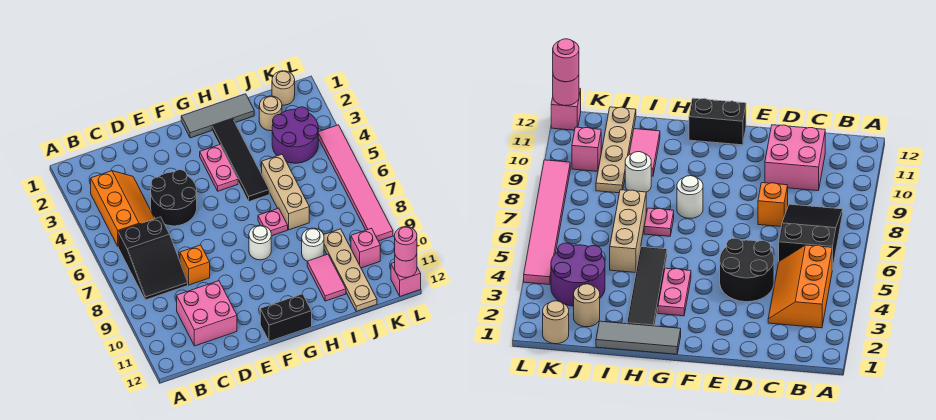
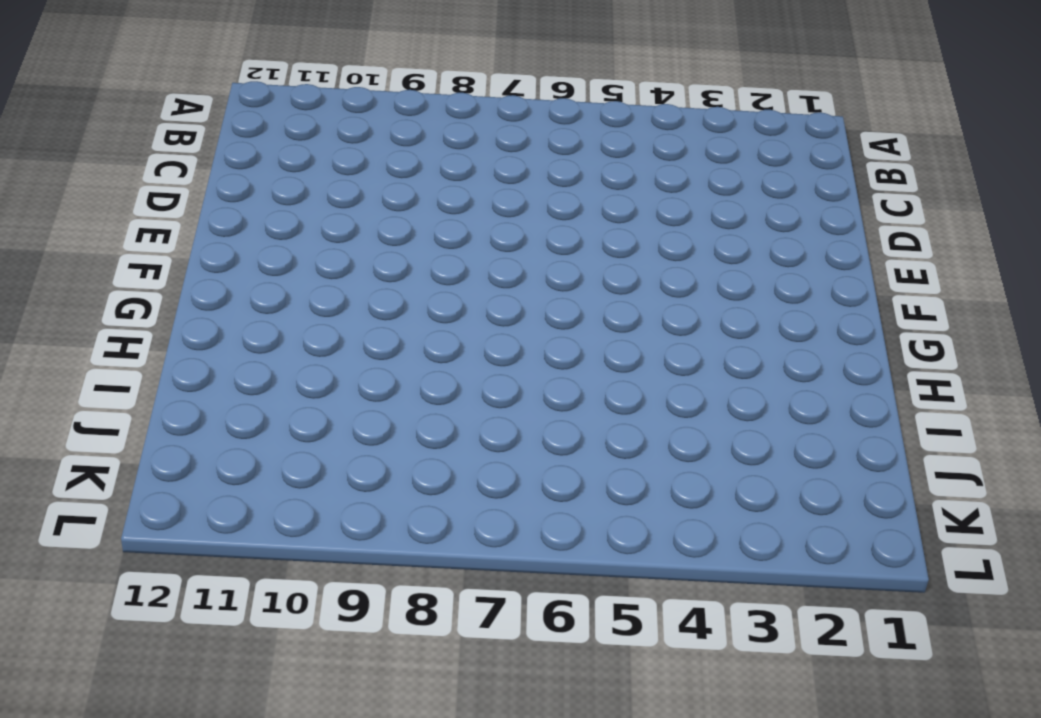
none -> orange 2x3 slope [91,171,155,246]
none -> black 2x3 slope [118,217,188,300]
none -> pink 2x2 brick [177,281,237,346]

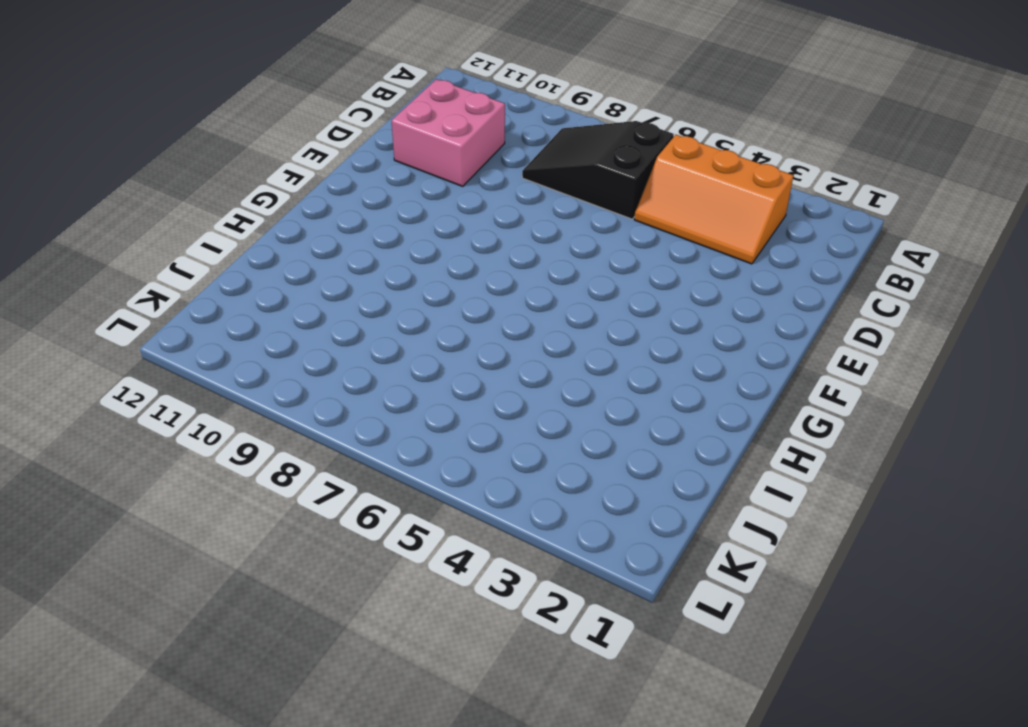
none -> black 2x2 round brick [151,170,197,226]
none -> orange 1x1 brick [180,245,210,285]
none -> black 1x2 brick [260,294,312,341]

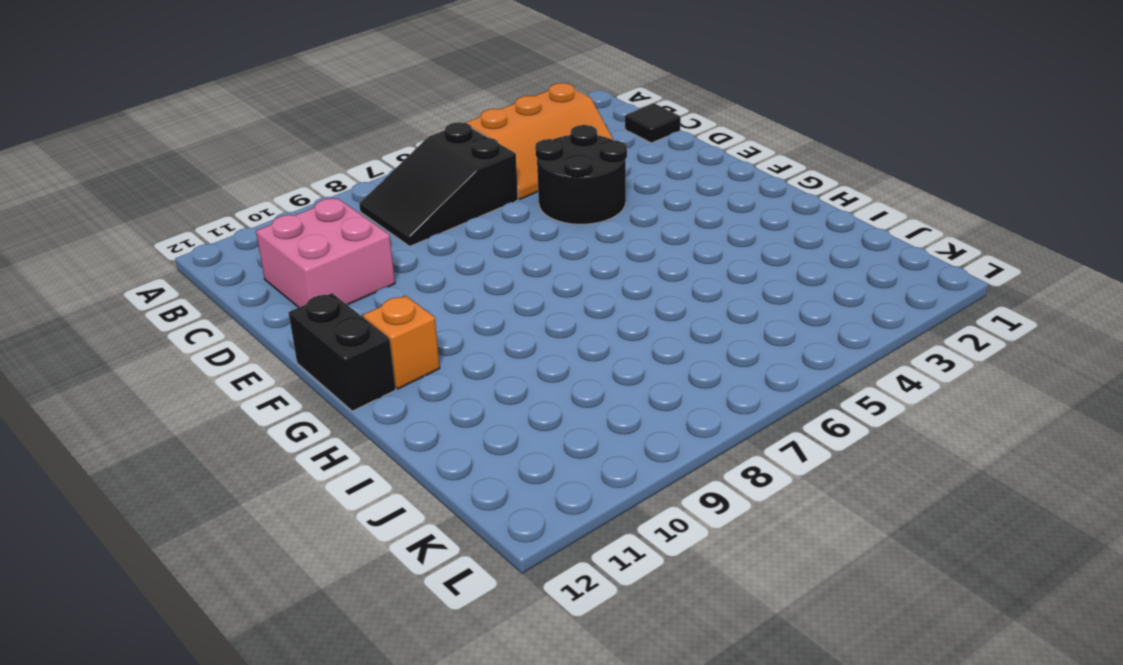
black 1x1 tile [625,104,681,143] -> none
orange 1x1 brick [363,296,440,389] -> orange 1x1 brick moved to [180,245,210,285]
none -> grey 1x3 tile [181,94,254,138]
none -> pink 1x2 plate [200,145,238,191]
none -> white 1x1 round brick [249,225,271,260]

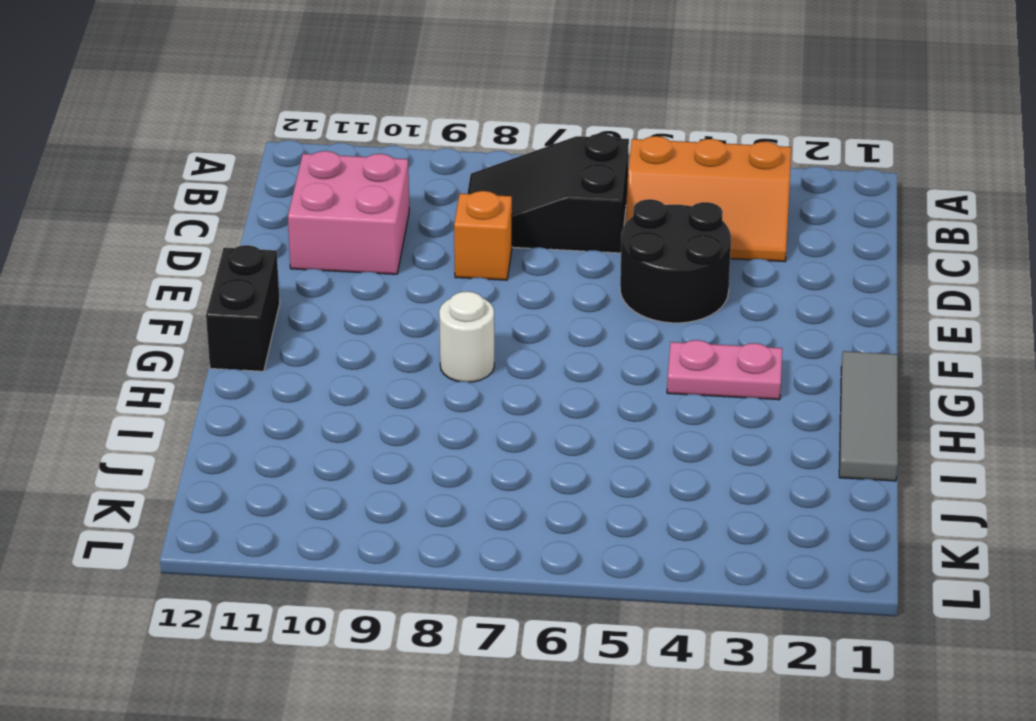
none -> black 1x4 tile [212,119,269,202]
none -> pink 1x1 plate [258,208,288,236]
none -> tan 1x3 brick [262,154,309,230]

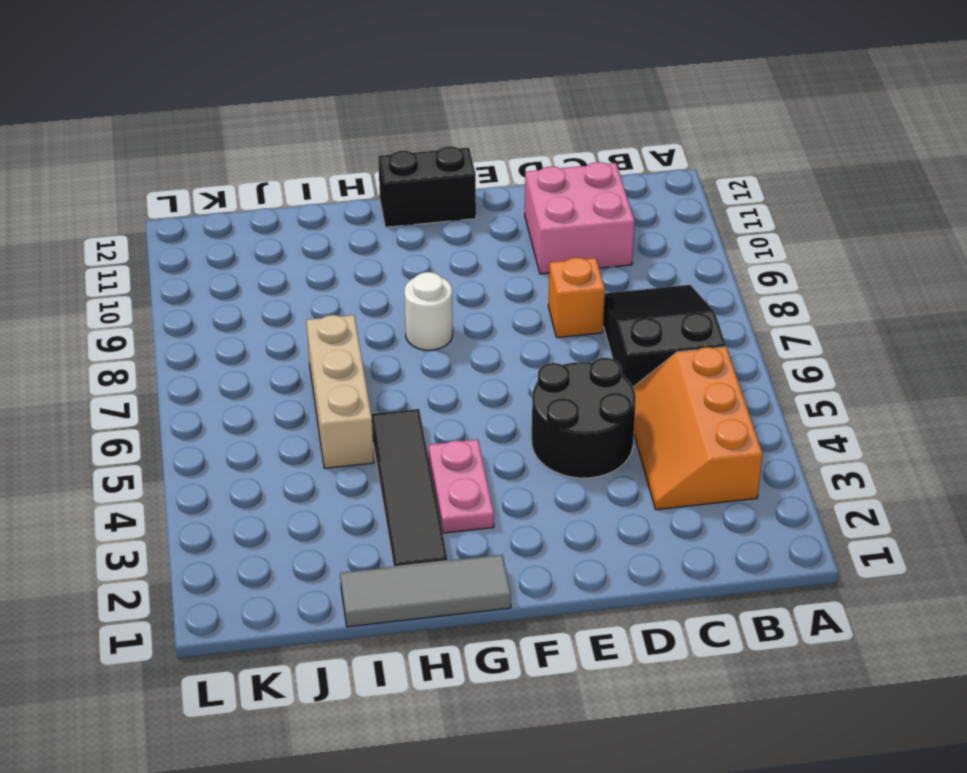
none -> pink 1x1 plate [258,208,288,236]
none -> white 1x1 round brick [302,228,324,261]
none -> pink 1x2 tile [307,254,346,301]

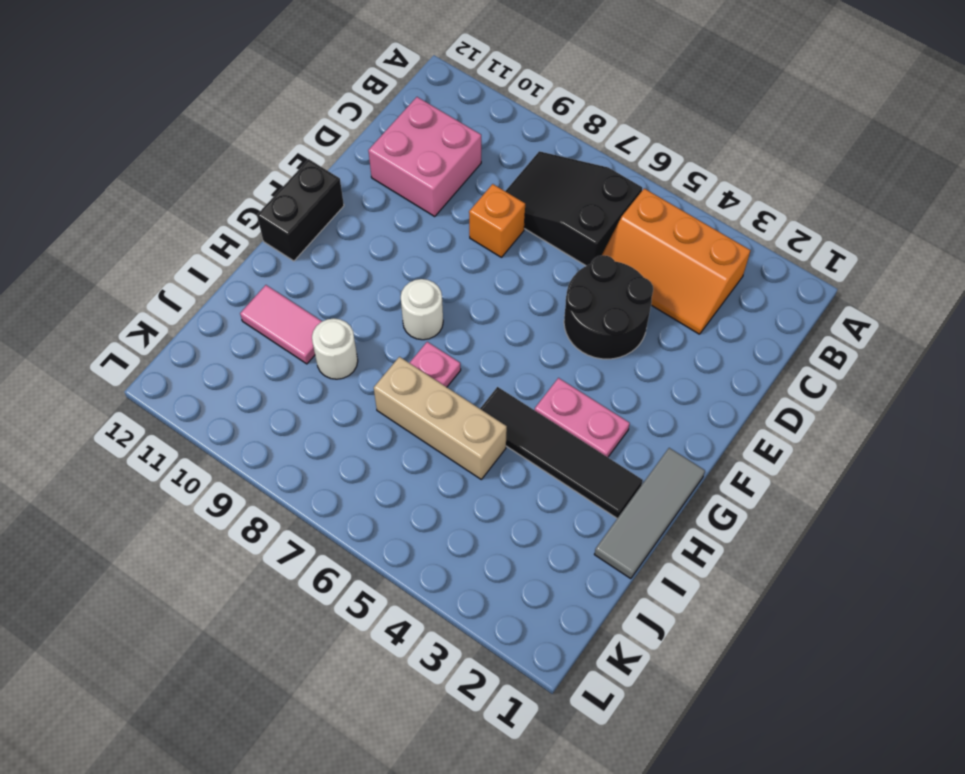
none -> tan 1x1 round brick [259,96,282,131]
none -> purple 2x2 round brick [272,107,318,163]
none -> tan 1x4 plate [324,229,377,311]

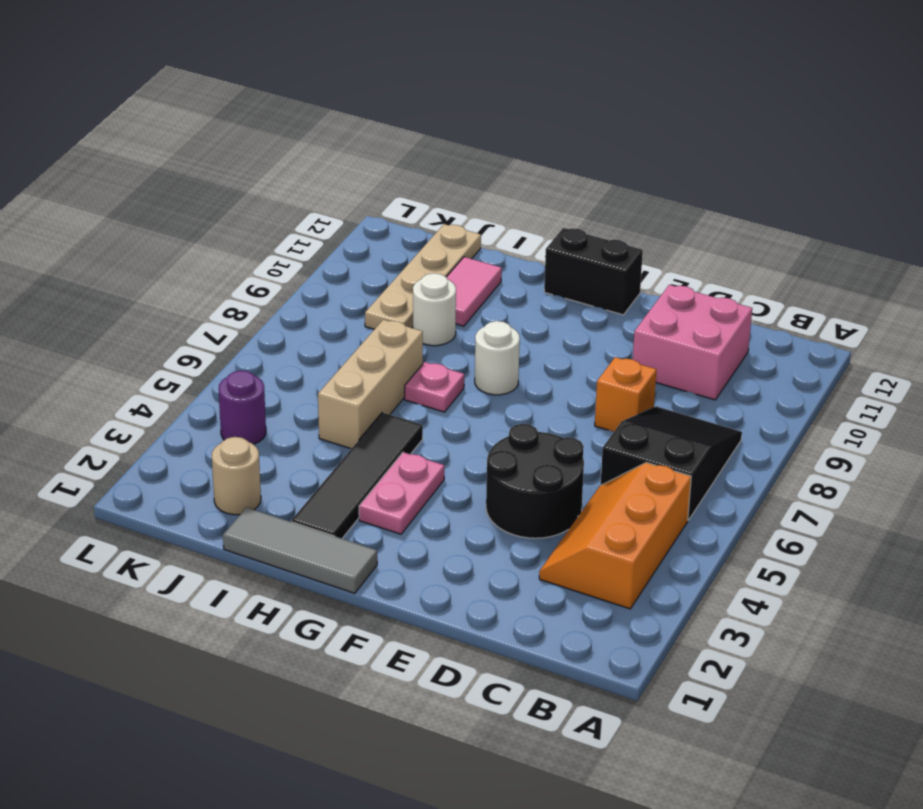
purple 1x1 round brick [219,371,266,444] -> purple 2x2 round brick [272,107,318,163]
none -> tan 1x1 round brick [272,71,295,105]
none -> pink 1x1 brick [351,228,380,268]
none -> pink 1x6 tile [318,125,393,241]

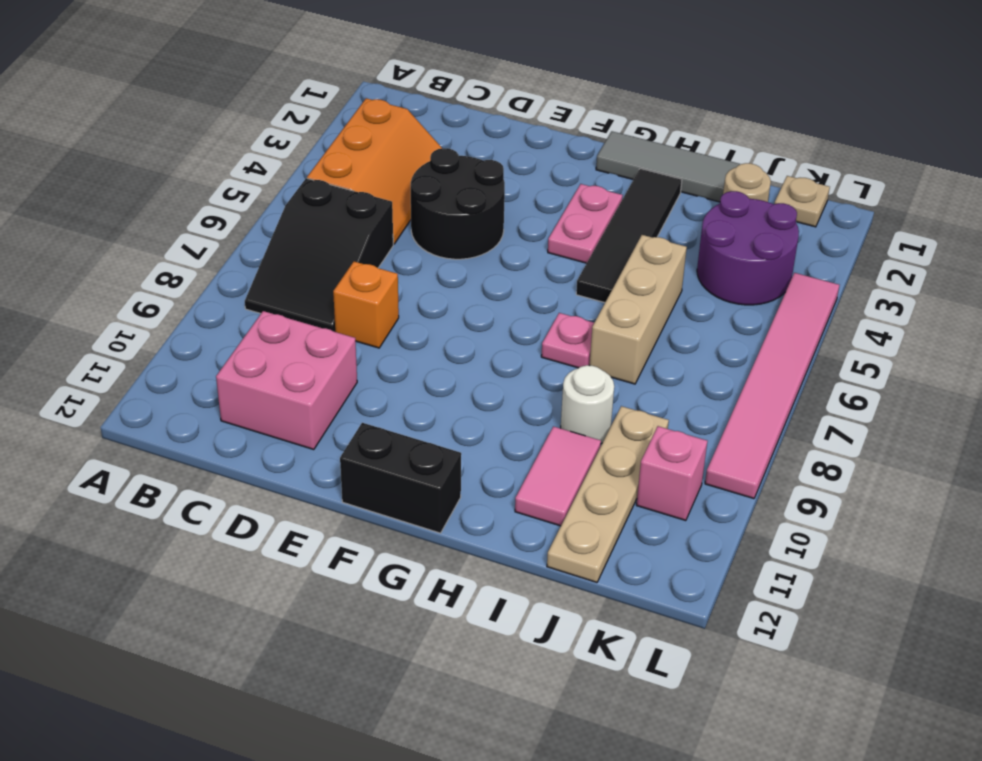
tan 1x1 plate [774,176,830,227] -> tan 1x1 round brick [272,71,295,105]
none -> white 1x1 round brick [249,225,271,260]
none -> pink 1x1 brick [391,262,421,296]
none -> pink 1x1 round brick [395,254,417,277]

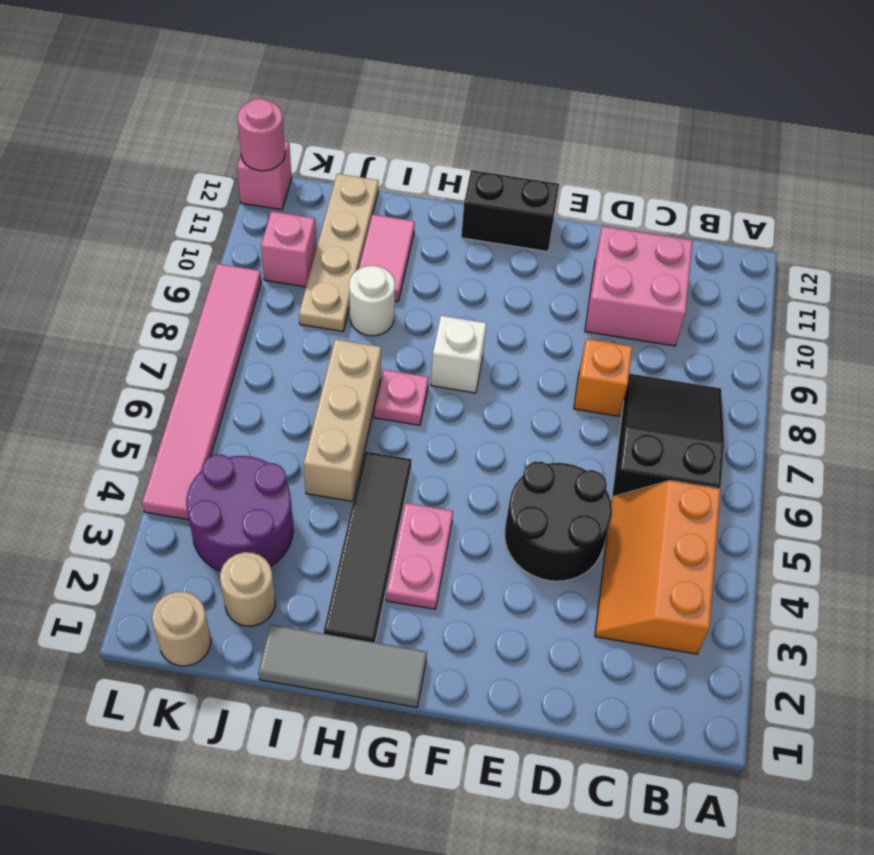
white 1x1 brick [431,316,487,393] -> white 1x1 round brick [249,225,271,260]
none -> pink 1x1 round brick [395,227,417,261]

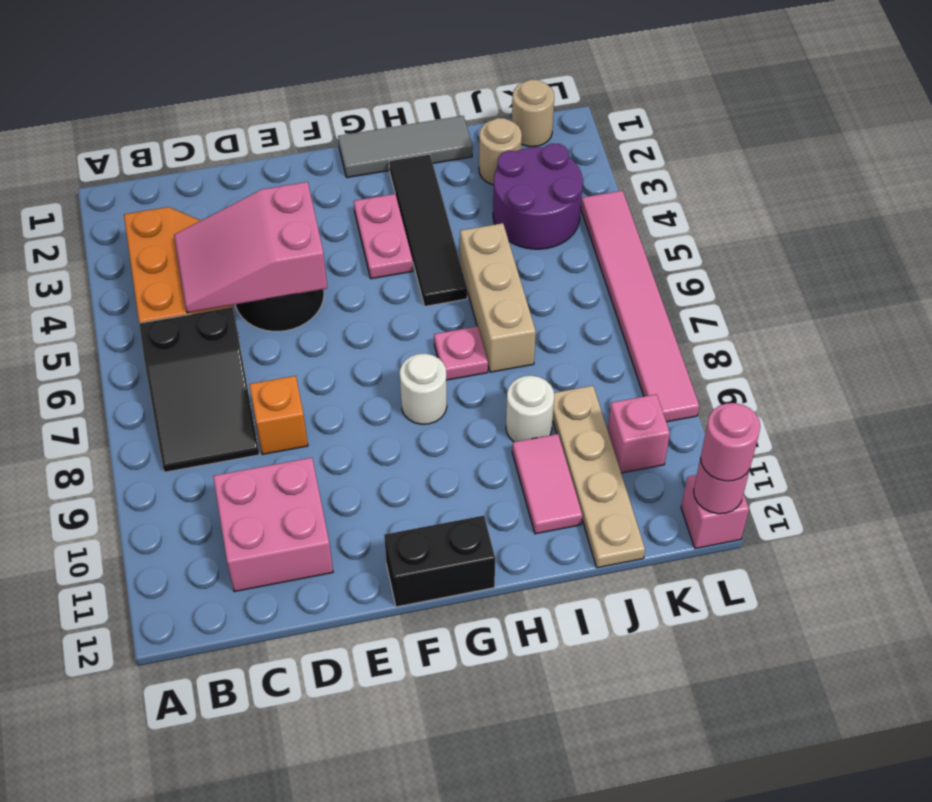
pink 2x3 slope [174,182,327,313] -> none

